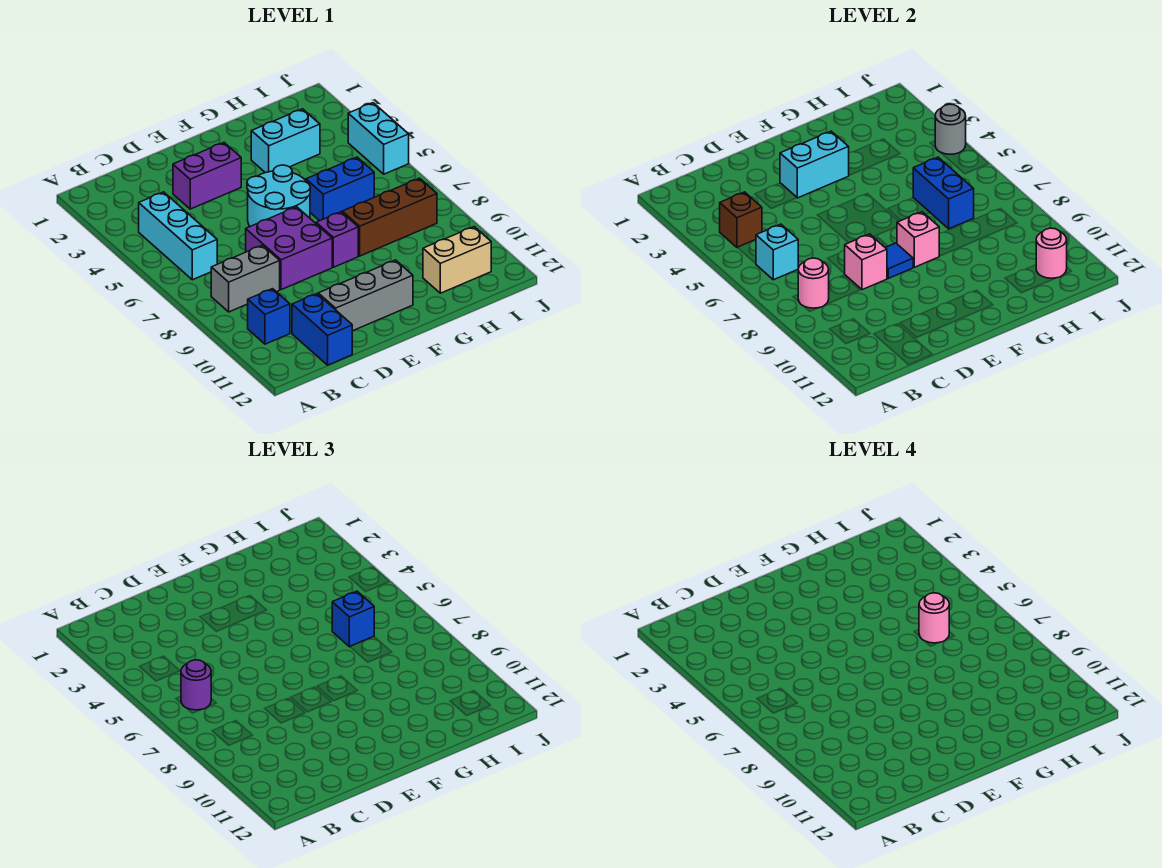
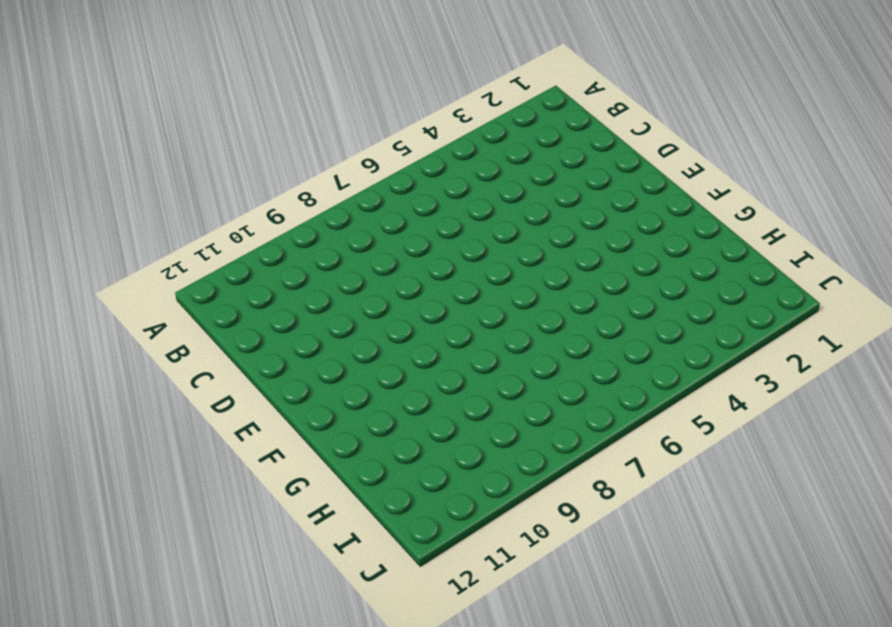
none -> cyan 1x3 brick [139,192,217,280]
none -> grey 1x2 brick [211,245,280,312]
none -> blue 1x1 brick [248,289,290,344]

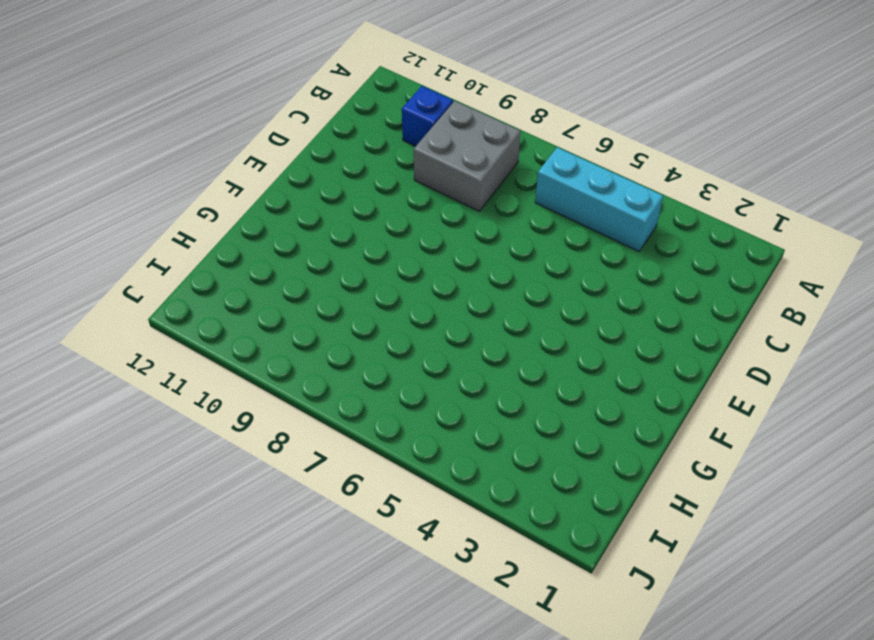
grey 2x2 brick [414,101,521,211] -> grey 1x2 brick [211,245,280,312]
none -> blue 1x2 brick [292,294,352,365]
none -> purple 1x2 brick [173,143,241,209]
none -> purple 2x2 brick [246,207,332,290]

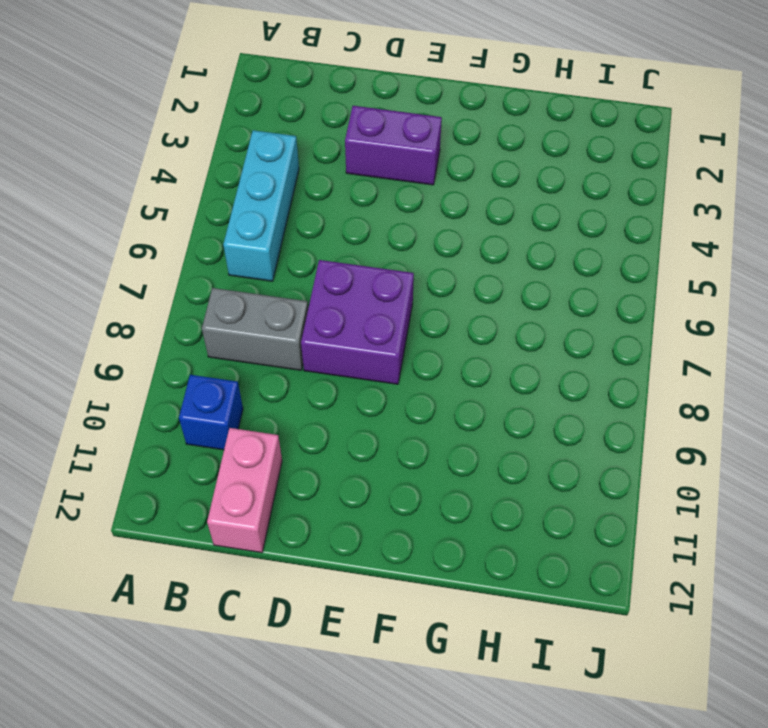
pink 1x2 brick [207,428,282,553] -> blue 1x2 brick [292,294,352,365]
none -> grey 1x3 brick [318,260,413,331]
none -> cyan 2x2 round brick [247,165,310,226]
none -> purple 1x1 brick [316,212,358,267]

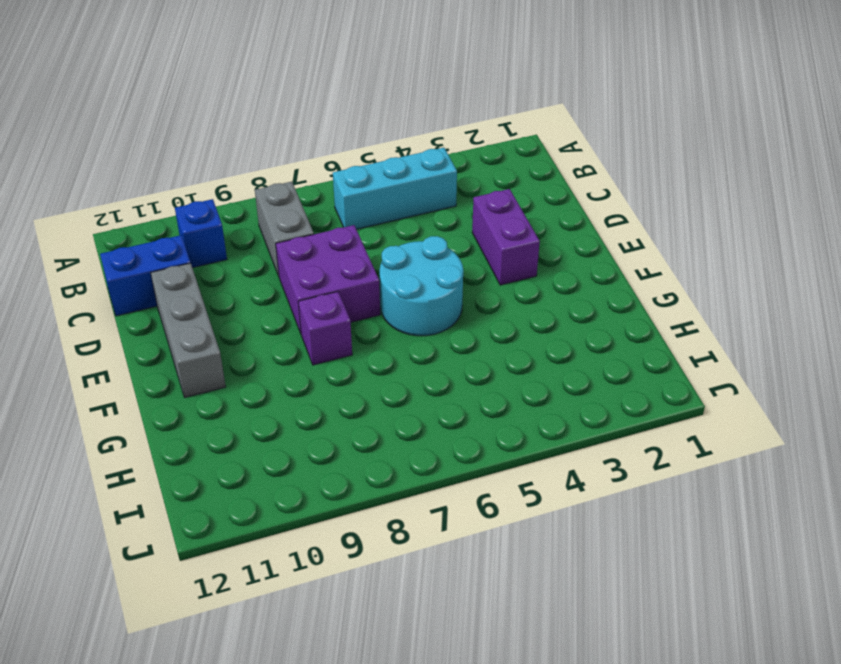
none -> cyan 1x2 brick [251,109,320,173]
none -> blue 1x2 brick [306,157,374,221]
none -> brown 1x3 brick [342,178,437,256]

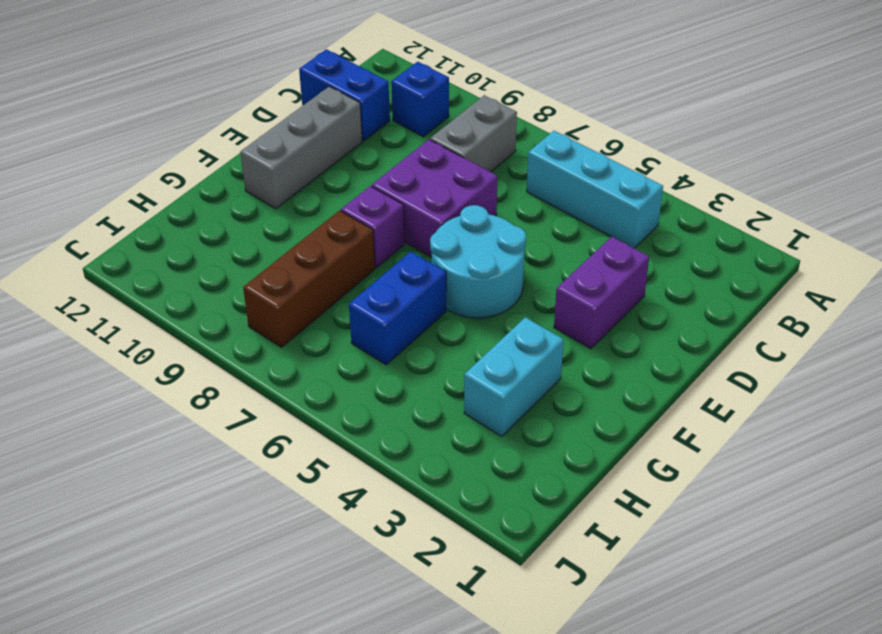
none -> tan 1x2 brick [423,227,491,293]
none -> cyan 1x2 brick [348,103,409,174]
none -> brown 1x1 brick [720,192,762,248]

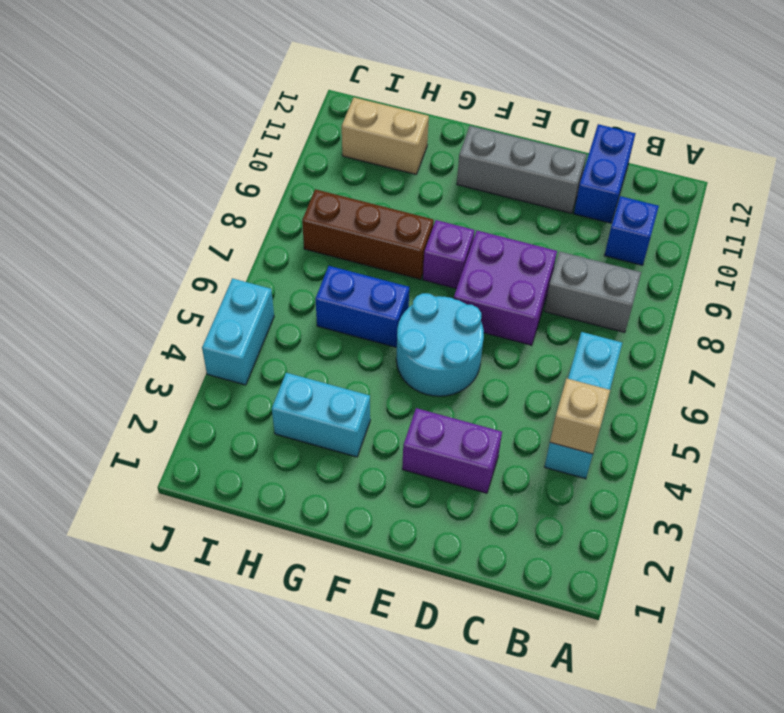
tan 1x1 brick [550,379,610,454] -> brown 1x1 brick [720,192,762,248]
none -> cyan 1x1 brick [756,224,798,280]
none -> pink 1x1 round brick [798,258,829,308]
none -> pink 1x1 brick [844,234,887,290]

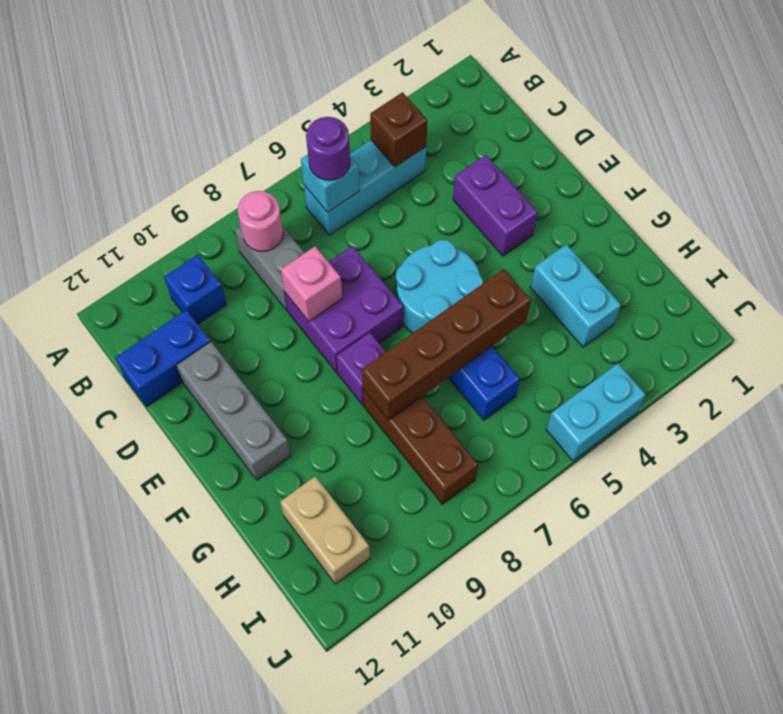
brown 1x4 brick [362,269,531,420] -> none
none -> cyan 1x2 brick [780,131,849,198]
none -> blue 1x1 tile [885,243,913,278]
none -> pink 1x1 brick [897,212,939,267]

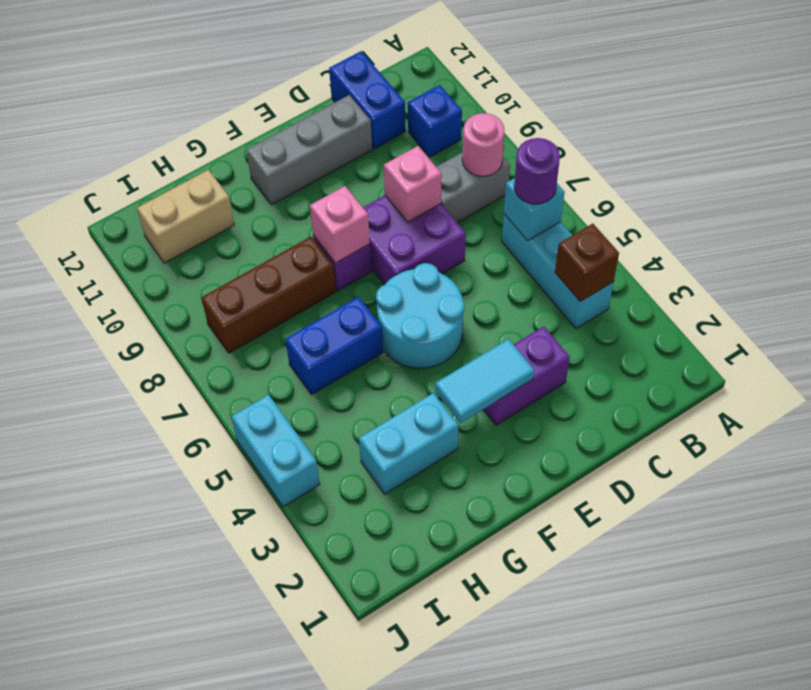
cyan 1x2 tile [435,339,534,423] -> cyan 1x2 brick [780,131,849,198]
none -> blue 1x1 tile [885,243,913,278]
none -> blue 1x2 brick [913,157,974,229]
none -> pink 1x1 round brick [1036,228,1067,278]

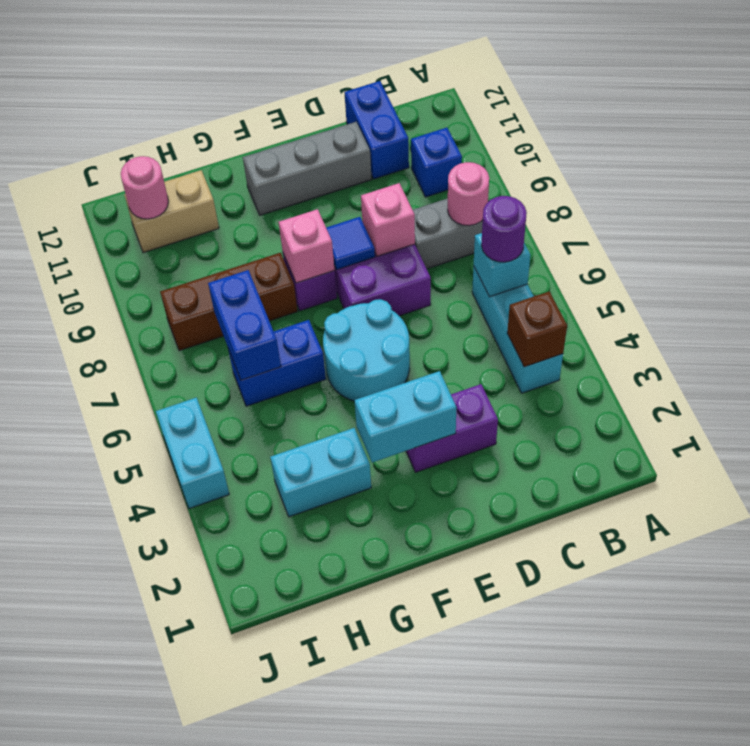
none -> grey 1x1 round brick [935,104,966,154]
none -> blue 1x1 brick [332,591,374,647]
none -> pink 1x1 round brick [919,593,949,643]

